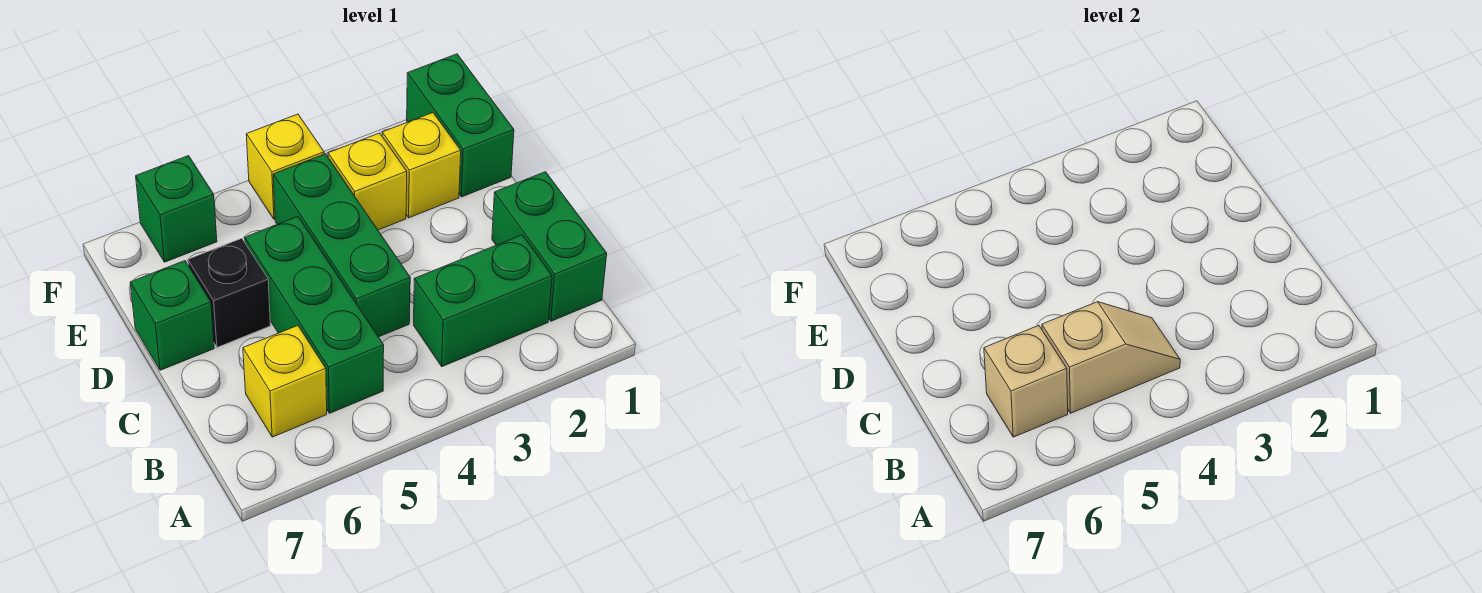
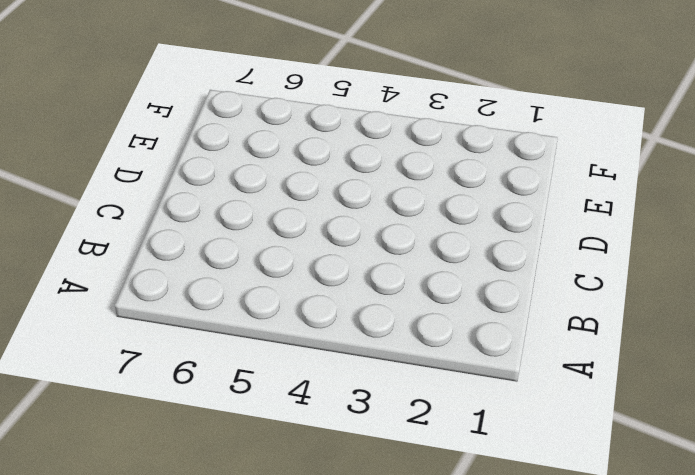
none -> green 1x2 brick [492,172,607,321]
none -> green 1x2 brick [414,235,552,367]
none -> green 1x3 brick [245,217,384,413]

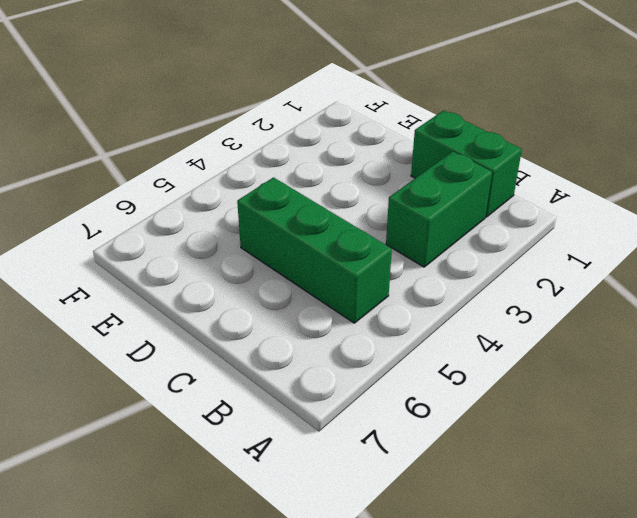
none -> yellow 1x1 brick [243,326,327,437]
none -> green 1x3 brick [273,154,410,337]
none -> black 1x1 brick [188,238,270,347]

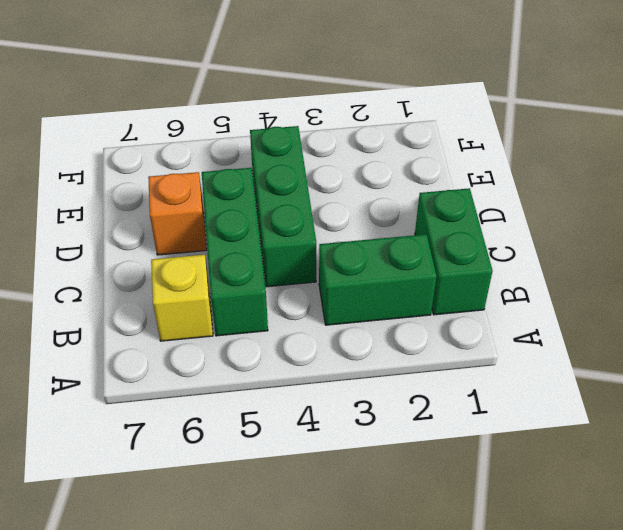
orange 1x1 brick [148,172,207,255] -> black 1x1 brick [188,238,270,347]
none -> green 1x1 brick [130,261,214,370]
none -> green 1x2 brick [407,54,514,197]
none -> yellow 1x1 brick [382,113,461,218]

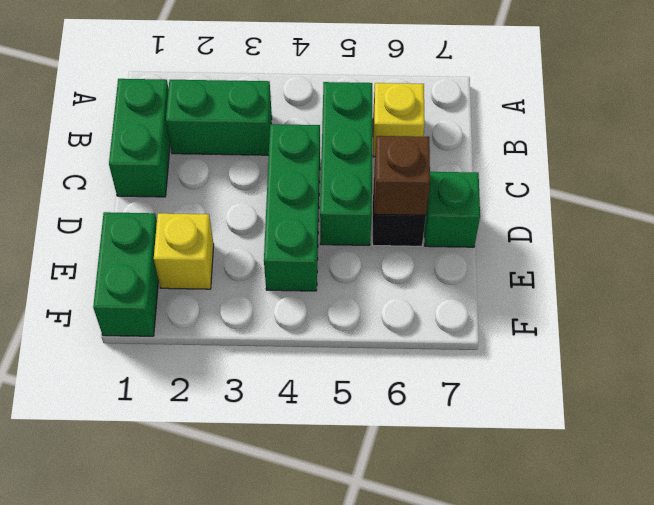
brown 1x1 brick [374,136,430,215] -> none
none -> yellow 1x1 brick [328,133,407,230]
none -> yellow 1x1 brick [246,114,324,219]
none -> green 1x1 brick [136,156,217,262]

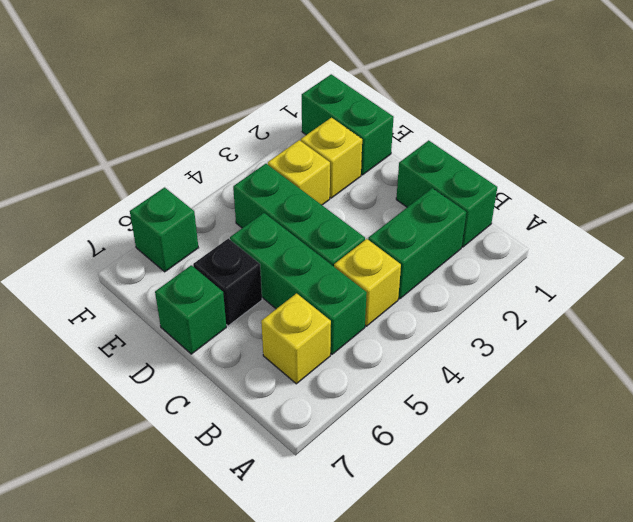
yellow 1x1 brick [334,239,401,326] -> yellow 1x1 brick moved to [246,114,324,219]
none -> tan 1x2 slope [1042,302,1180,413]
none -> tan 1x1 brick [984,326,1068,437]

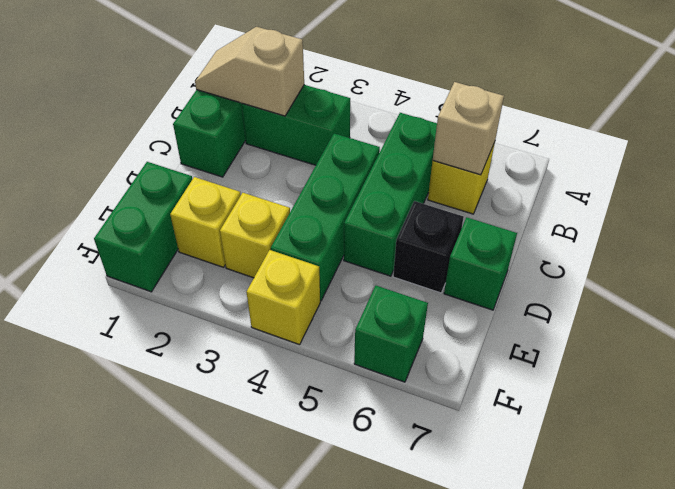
tan 1x2 slope [195,27,304,116] -> tan 1x2 slope moved to [1042,302,1180,413]

